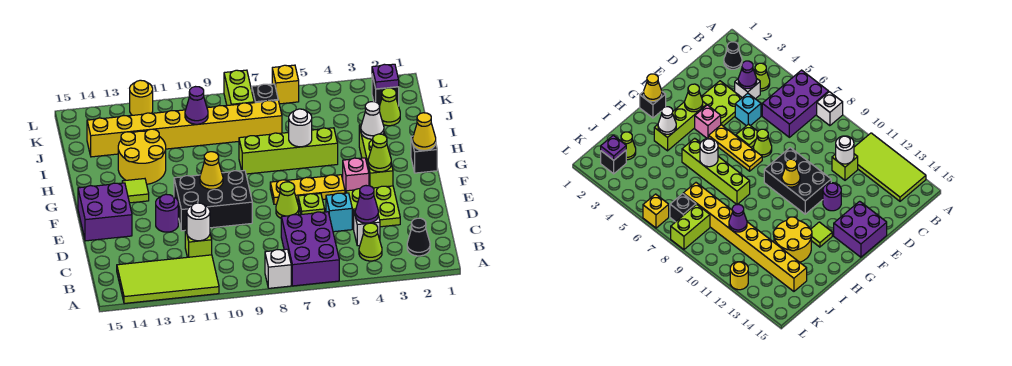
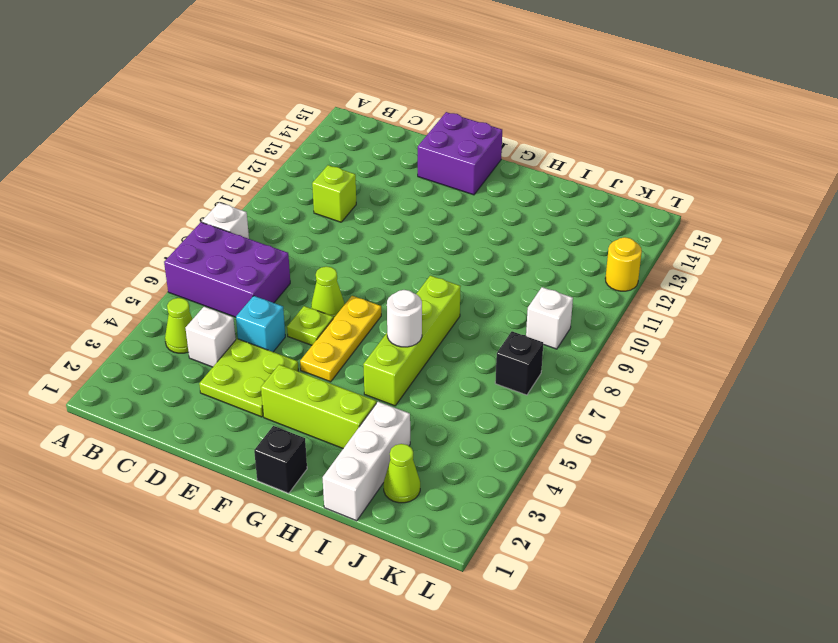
white 1x3 brick [323,402,410,521] -> none
white 1x1 brick [526,287,573,349] -> none
none -> lime 2x4 tile [117,255,219,303]
none -> black 1x1 cone [407,218,430,256]
none -> black 2x3 brick [174,170,252,231]
none -> purple 1x1 round brick [156,194,178,232]

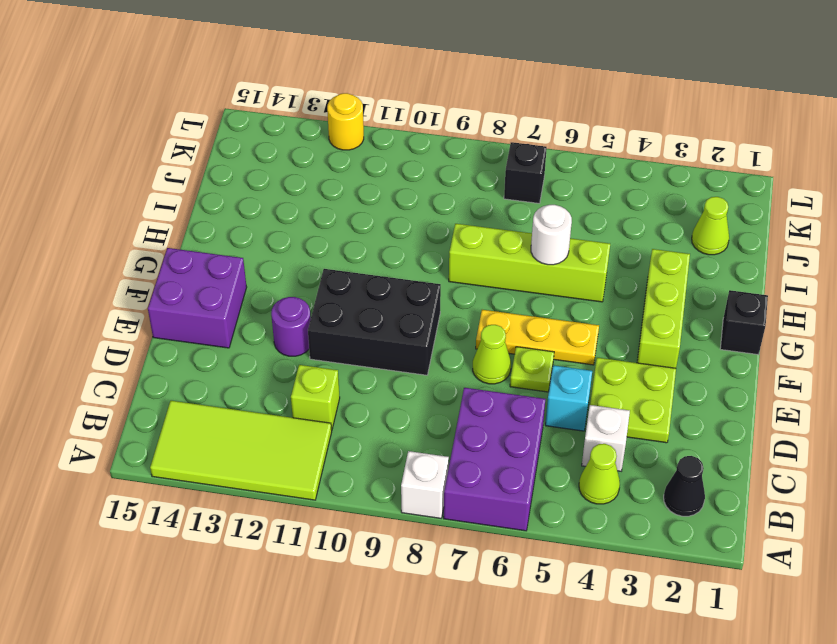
none -> pink 1x1 brick [343,158,369,193]
none -> lime 1x1 tile [122,179,149,203]
none -> yellow 2x2 round brick [118,129,166,184]
none -> yellow 1x8 brick [87,100,282,157]

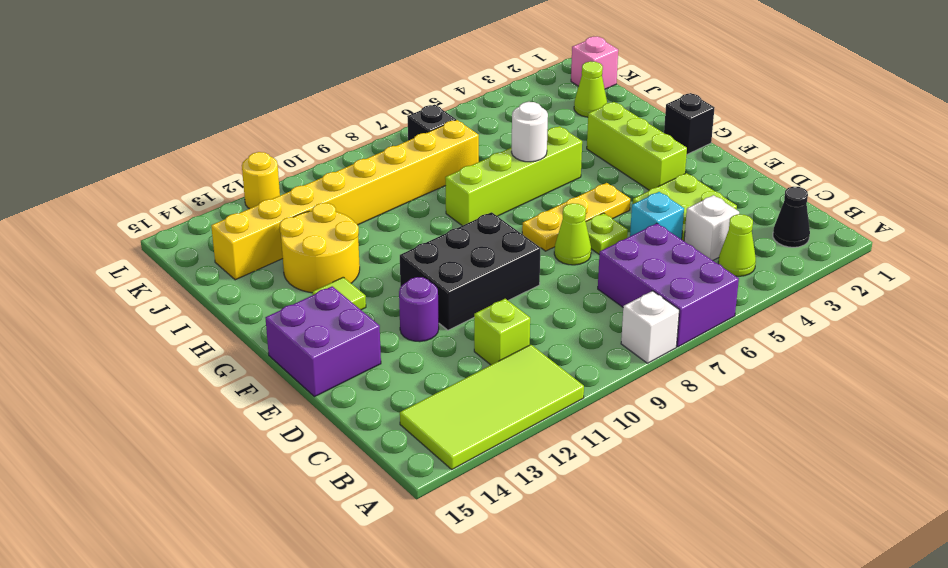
pink 1x1 brick [571,37,618,89] -> pink 1x1 brick moved to [343,158,369,193]
none -> black 1x1 brick [372,75,399,106]
none -> lime 1x2 brick [224,70,254,106]
none -> yellow 1x1 brick [272,65,299,104]
none -> purple 1x1 cone [355,186,378,223]

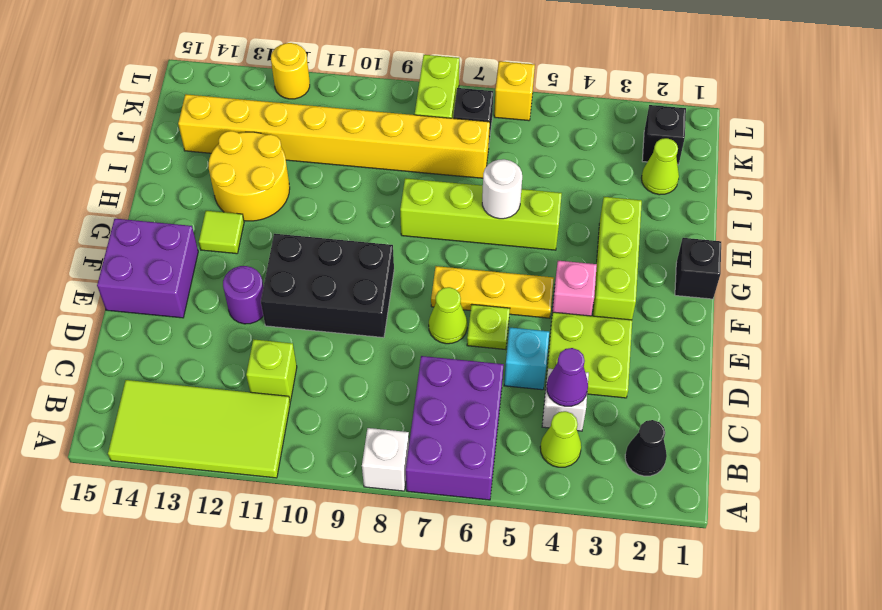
none -> white 1x1 round brick [187,203,210,241]
none -> lime 1x1 cone [368,134,391,172]
none -> yellow 1x1 cone [200,152,223,189]
none -> yellow 1x1 cone [413,113,436,150]

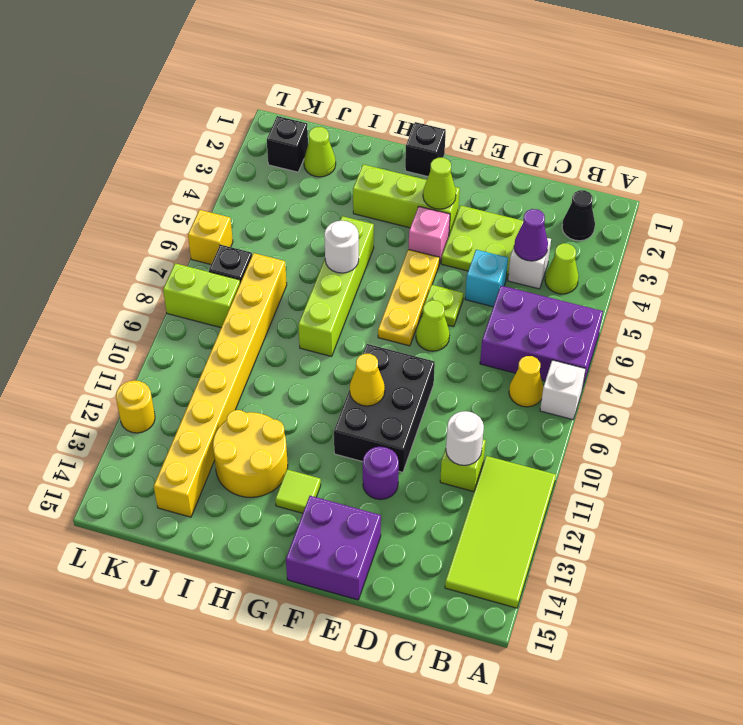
yellow 1x1 cone [509,356,543,407] -> yellow 1x1 cone moved to [413,113,436,150]
none -> white 1x1 cone [361,102,384,139]
none -> purple 1x1 cone [185,87,208,124]
none -> purple 1x1 plate [372,64,399,89]

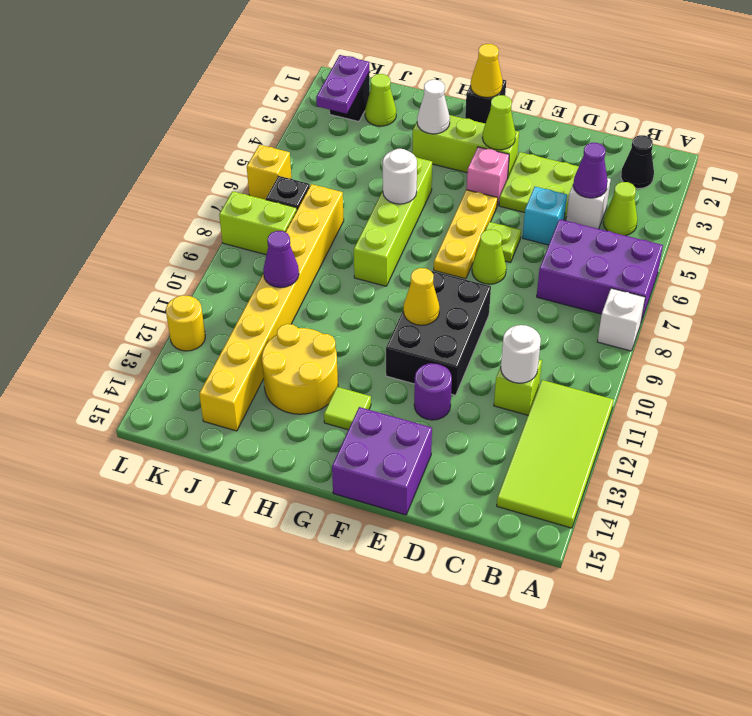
purple 1x2 plate [316,55,369,114] -> purple 1x1 plate [372,64,399,89]

